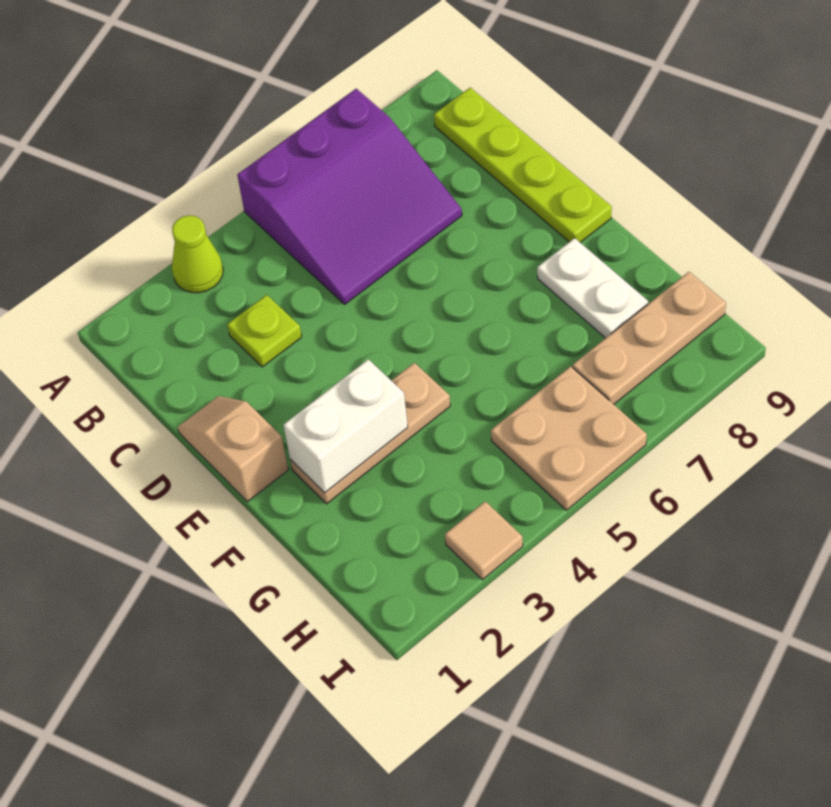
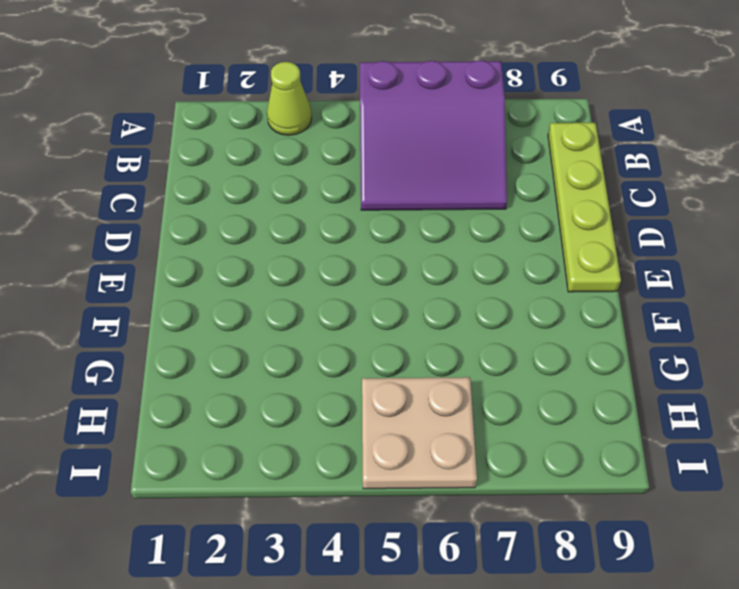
none -> lime 1x1 plate [227,295,302,367]
none -> tan 1x2 slope [178,396,288,502]

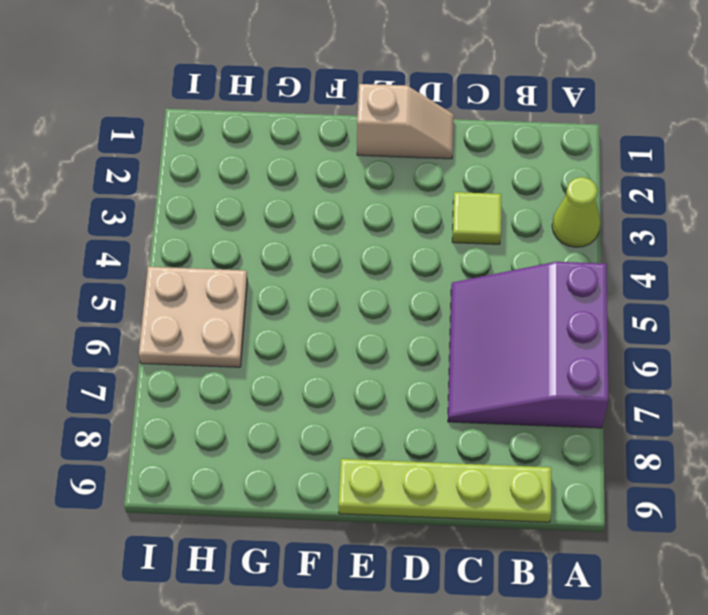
lime 1x1 tile [452,192,501,244] -> lime 1x1 plate [227,295,302,367]
none -> tan 1x3 plate [290,363,450,504]
none -> white 1x2 plate [537,238,648,338]

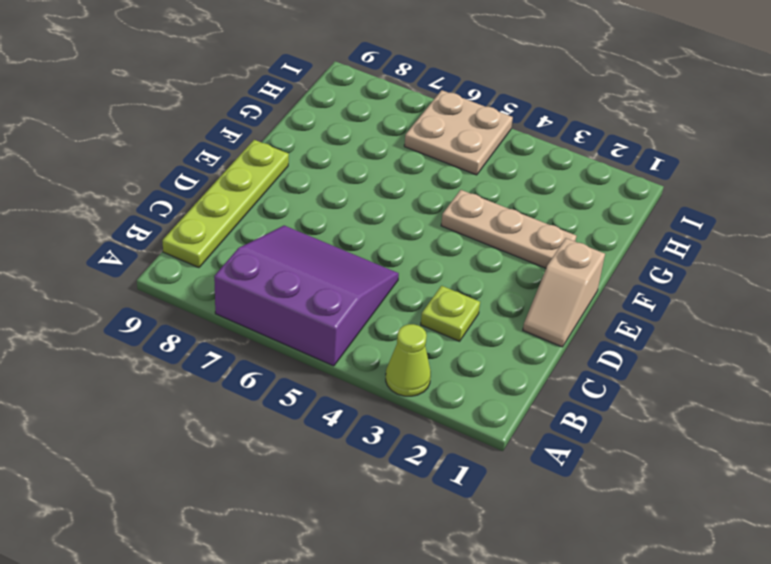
none -> white 1x2 plate [537,238,648,338]
none -> tan 1x3 plate [573,272,726,404]

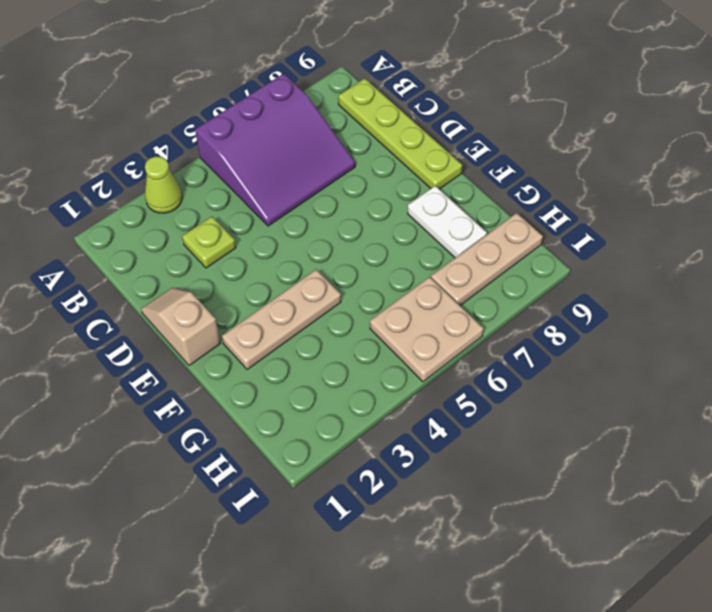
none -> tan 1x1 tile [445,501,523,580]
none -> white 1x2 brick [283,359,408,493]

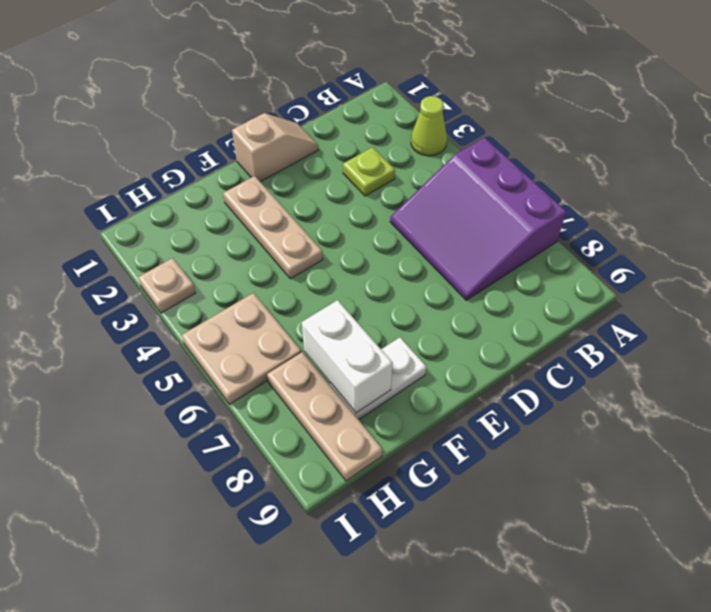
white 1x2 brick [302,300,393,413] -> white 1x2 brick moved to [283,359,408,493]
tan 1x1 plate [138,258,196,313] -> tan 1x1 tile [445,501,523,580]
none -> lime 1x4 plate [434,88,612,242]

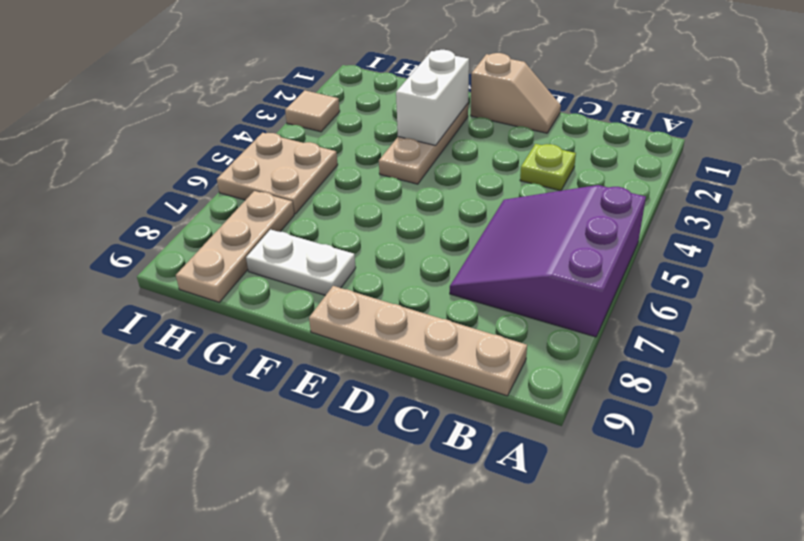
tan 1x4 plate [309,286,527,396] -> lime 1x4 plate [434,88,612,242]
none -> lime 1x1 cone [172,215,223,293]

